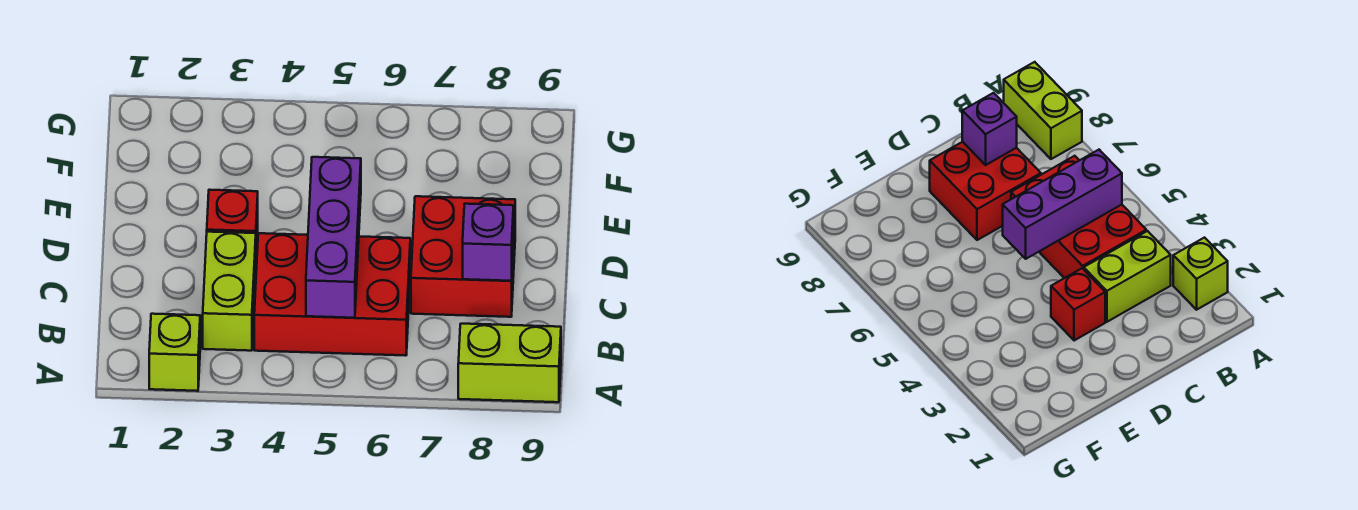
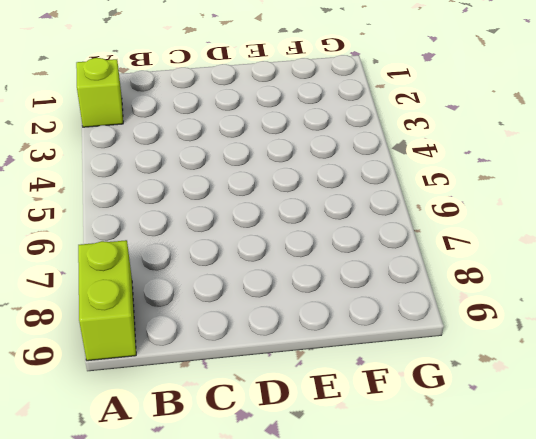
none -> lime 1x2 brick [203,232,256,351]
none -> red 2x3 brick [254,233,410,356]

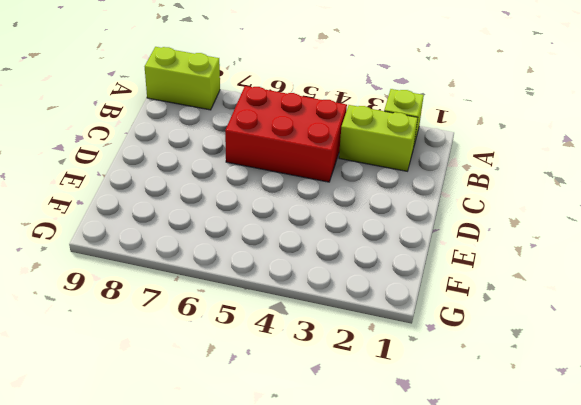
lime 1x2 brick [339,105,418,171] -> lime 1x2 brick turned to [203,232,256,351]
none -> red 2x2 brick [411,196,515,317]
none -> red 1x1 brick [207,190,258,254]

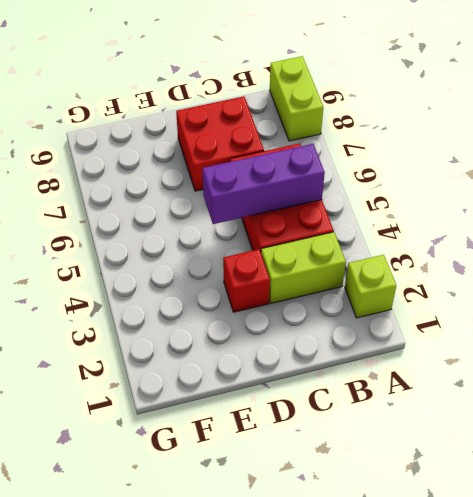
none -> purple 1x1 brick [463,204,513,281]

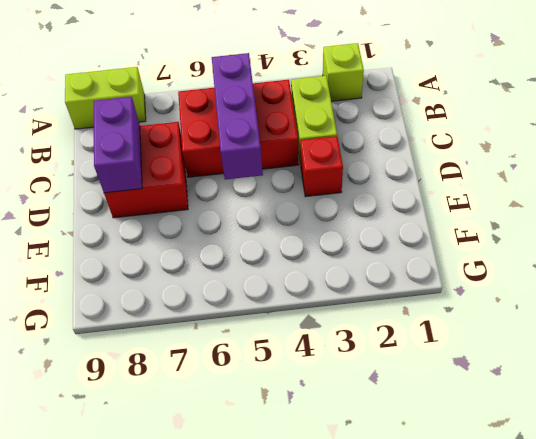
purple 1x2 brick [94,97,142,193] -> purple 1x1 brick [463,204,513,281]

